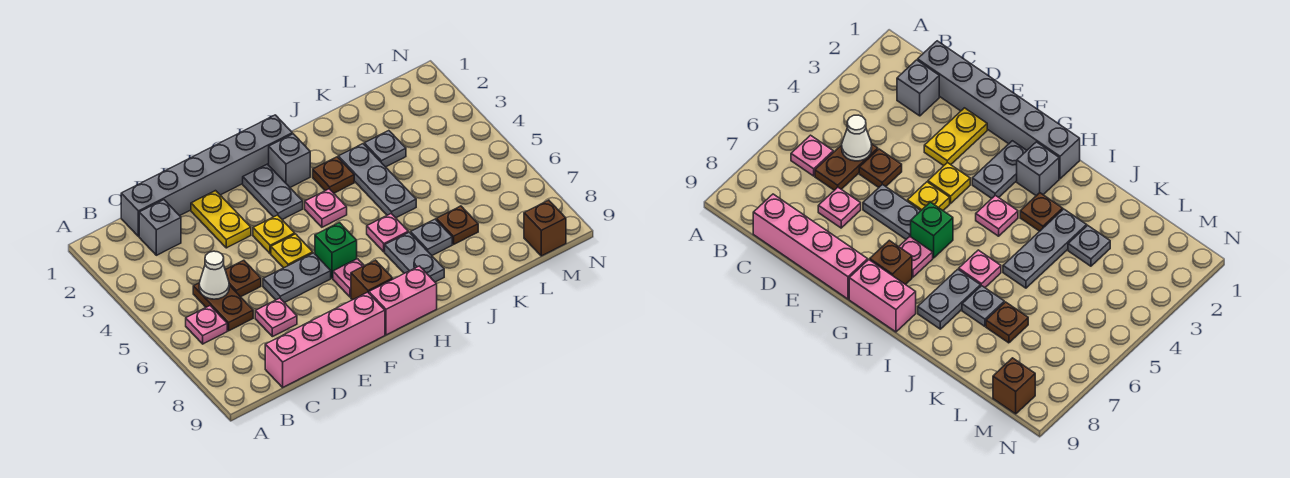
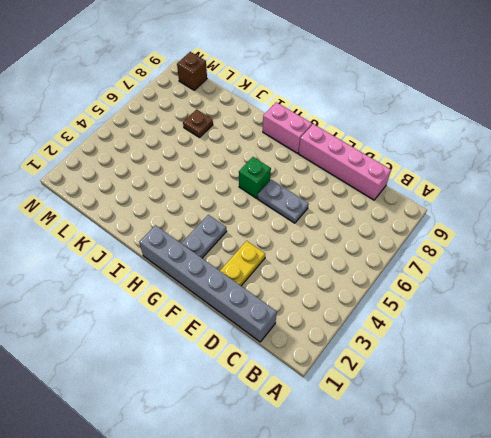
none -> pink 1x1 plate [186,306,227,344]
none -> grey 1x1 brick [139,200,181,255]
none -> brown 1x2 plate [193,283,253,331]

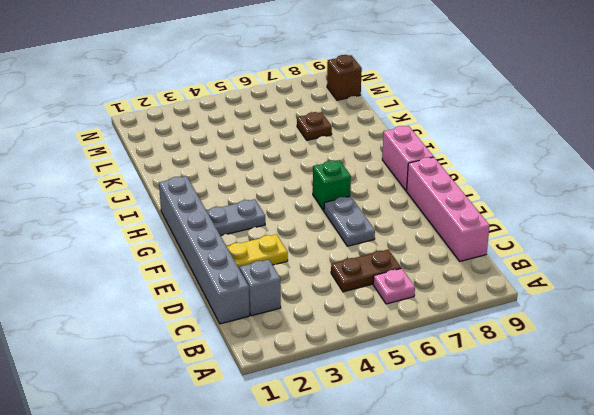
none -> brown 1x1 plate [225,260,261,297]
none -> pink 1x1 plate [255,298,297,337]
none -> yellow 1x1 plate [253,215,295,254]

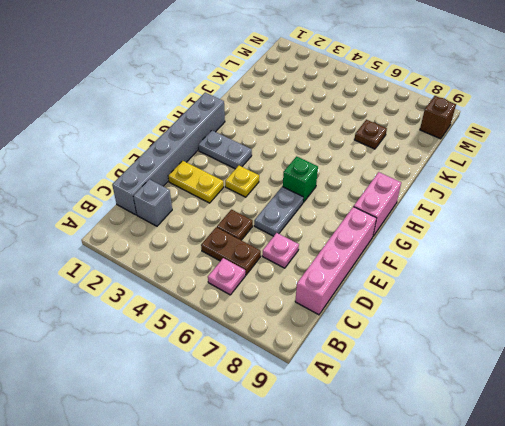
none -> yellow 1x1 plate [271,234,313,268]
none -> pink 1x1 plate [333,259,364,297]
none -> brown 1x1 brick [351,260,393,300]

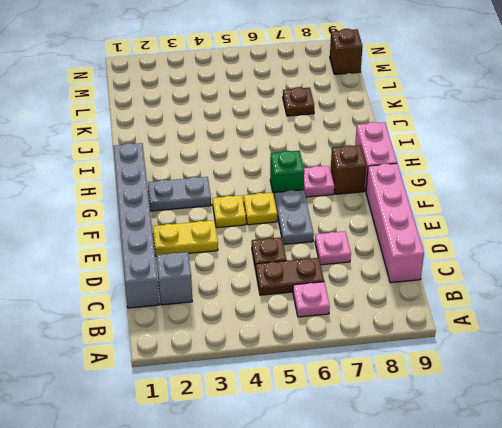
none -> grey 1x1 brick [269,134,310,187]
none -> pink 1x1 plate [305,189,347,227]
none -> brown 1x1 plate [313,157,354,193]

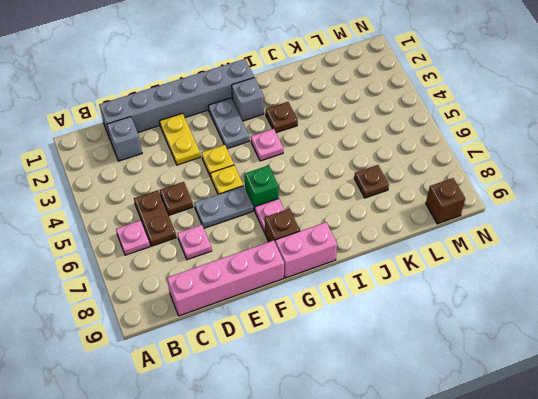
none -> pink 1x1 plate [367,214,408,252]
none -> grey 1x2 plate [385,232,444,282]
none -> grey 1x3 plate [338,144,416,218]

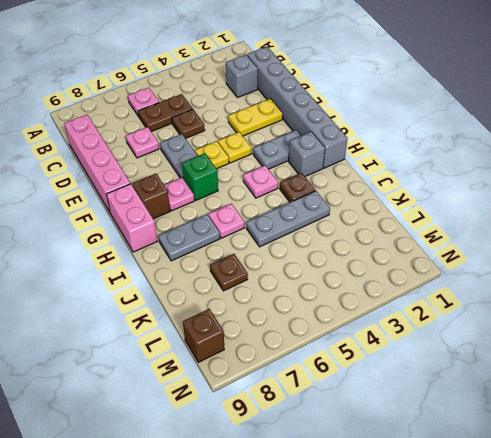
none -> grey 1x1 plate [411,219,452,255]
none -> grey 1x1 plate [364,131,406,167]
none -> white 1x1 cone [199,251,229,299]

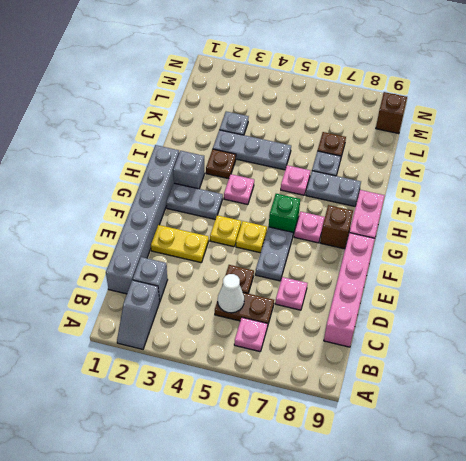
grey 1x2 slope [117,280,159,349] -> none

